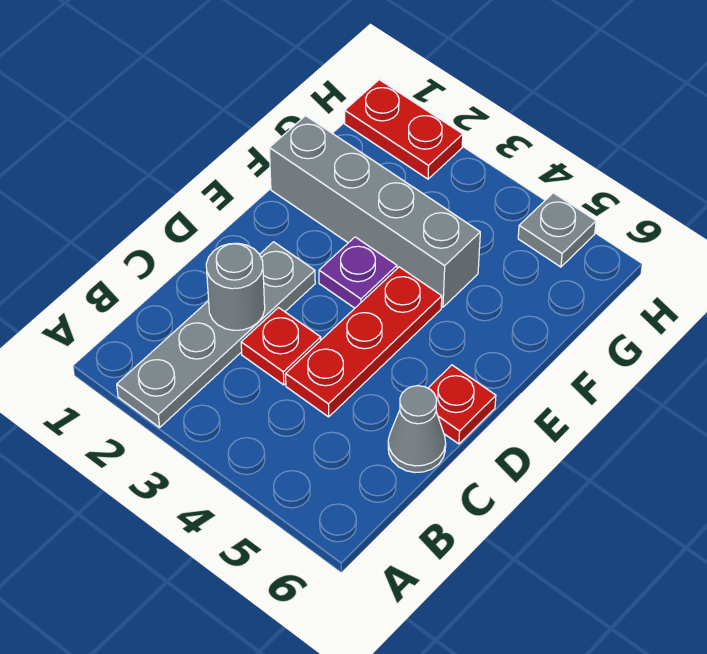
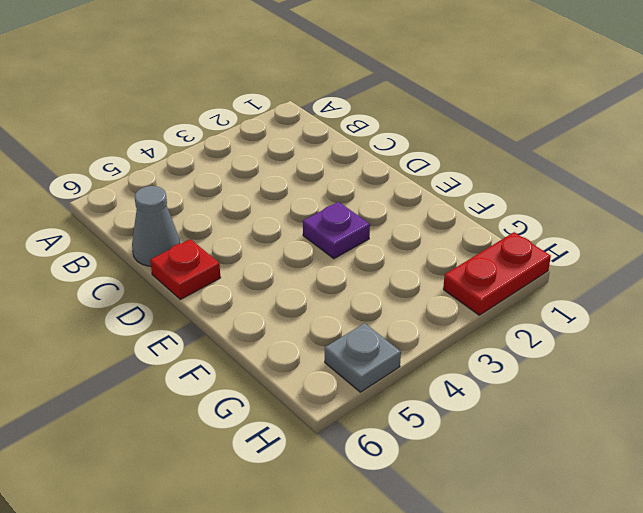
none -> grey 1x4 plate [117,242,315,427]
none -> red 1x1 plate [241,308,321,385]

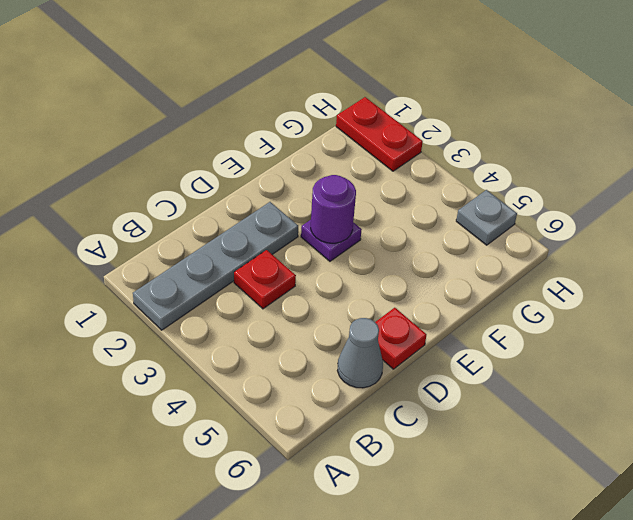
purple 1x1 round brick [311,175,356,243] -> none
none -> red 1x3 plate [286,267,442,417]
none -> grey 1x4 brick [269,116,480,307]

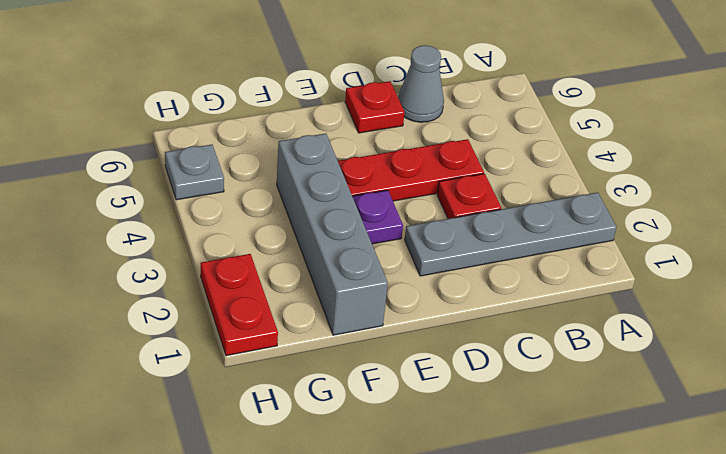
none -> grey 1x1 round brick [206,243,265,330]

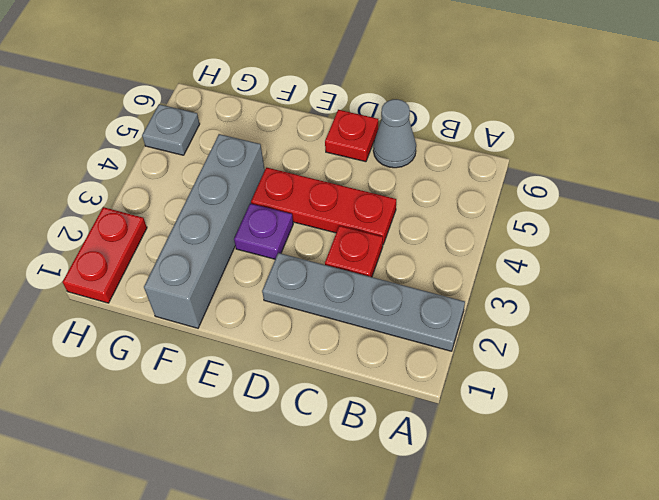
none -> grey 1x1 round brick [206,243,265,330]

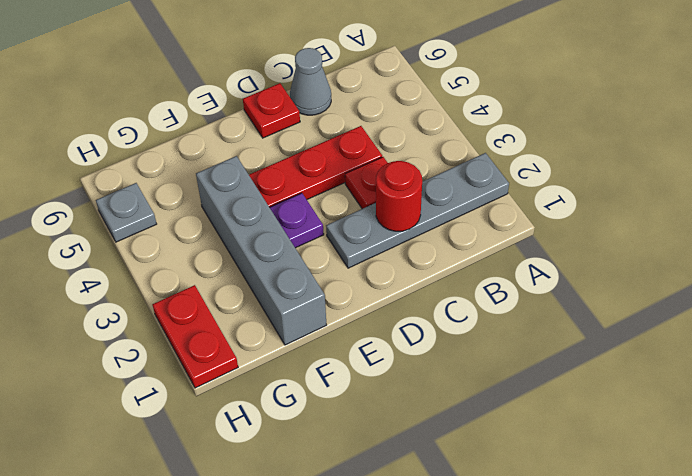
red 1x1 round brick [376,161,422,231] -> grey 1x1 round brick [206,243,265,330]

